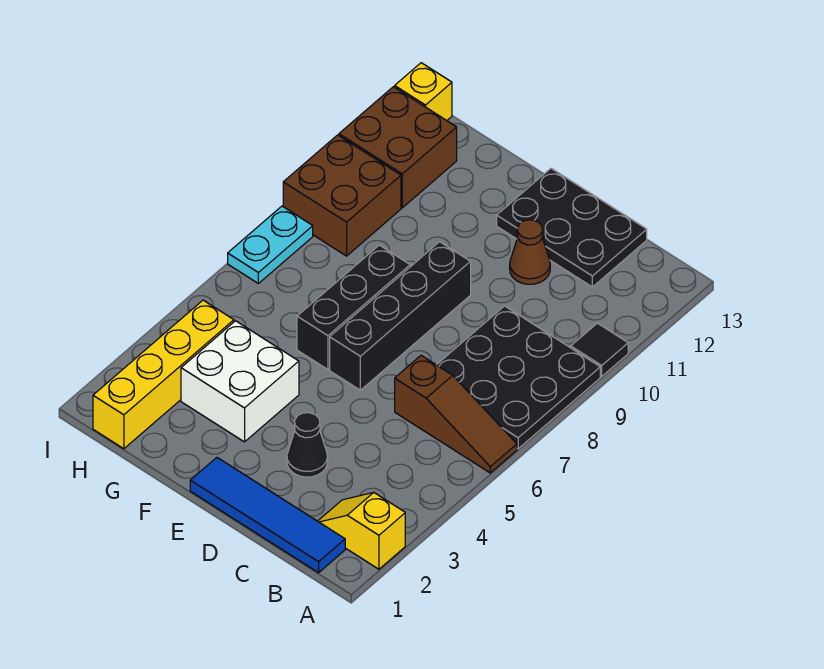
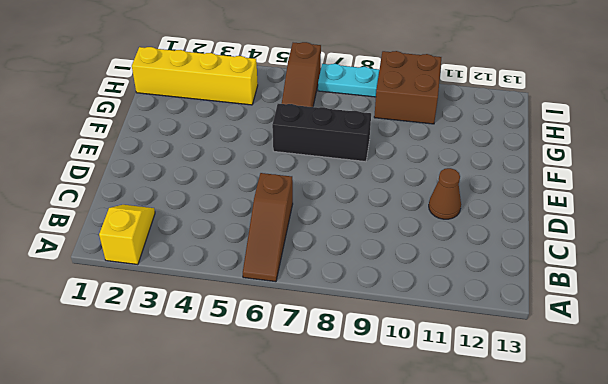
brown 1x3 slope [282,42,321,107] -> none
none -> black 3x3 plate [437,306,600,449]
none -> black 1x1 tile [571,323,628,376]
none -> blue 1x4 tile [190,458,345,573]

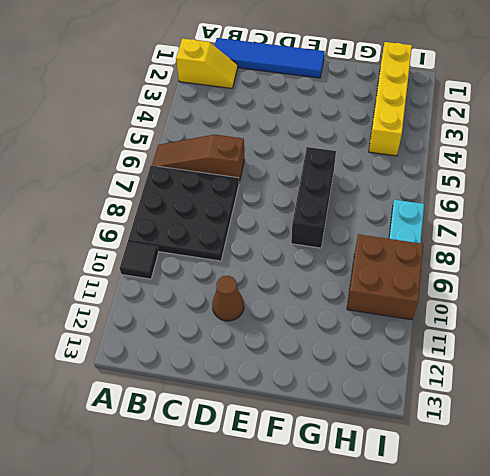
none -> black 2x3 plate [497,168,647,287]
none -> black 1x1 cone [287,413,328,477]
none -> black 1x4 brick [330,242,471,390]

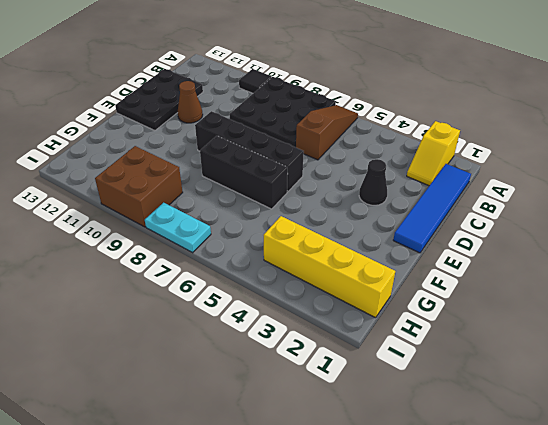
none -> white 2x2 brick [181,321,299,442]
none -> brown 2x2 brick [339,87,457,208]
none -> yellow 1x1 brick [395,63,452,121]

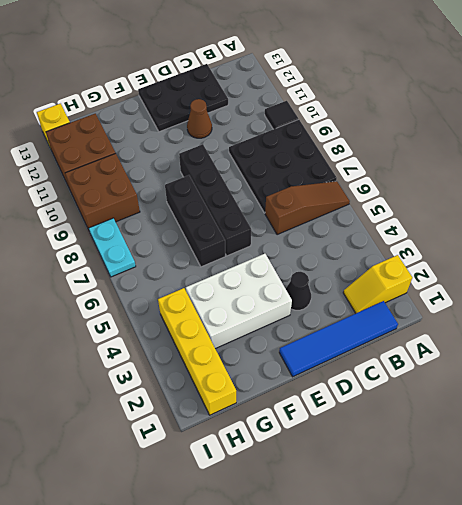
white 2x3 brick [186,254,292,349] -> white 2x2 brick [181,321,299,442]

